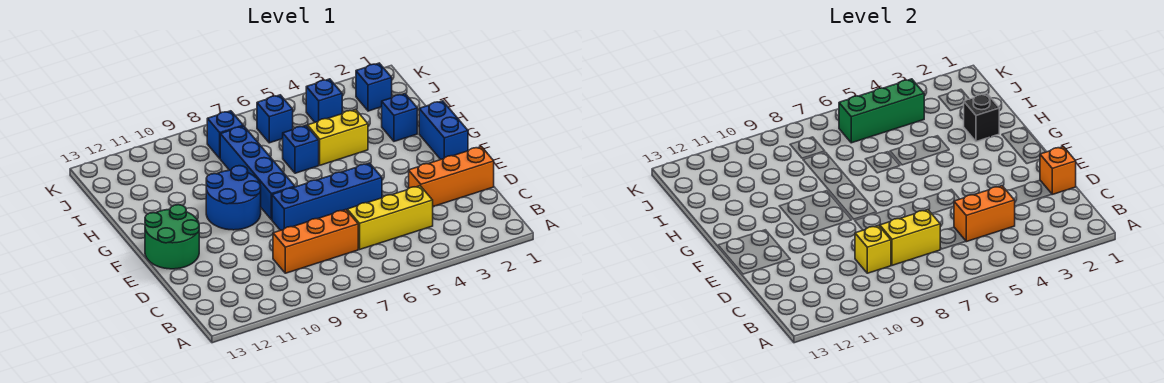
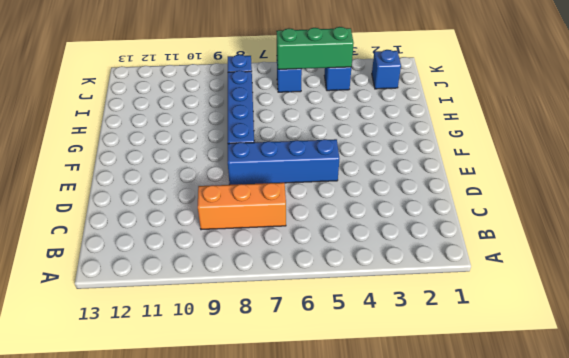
none -> yellow 1x3 brick [347,186,433,249]
none -> orange 1x3 brick [409,147,494,206]
none -> green 2x2 round brick [145,205,199,269]

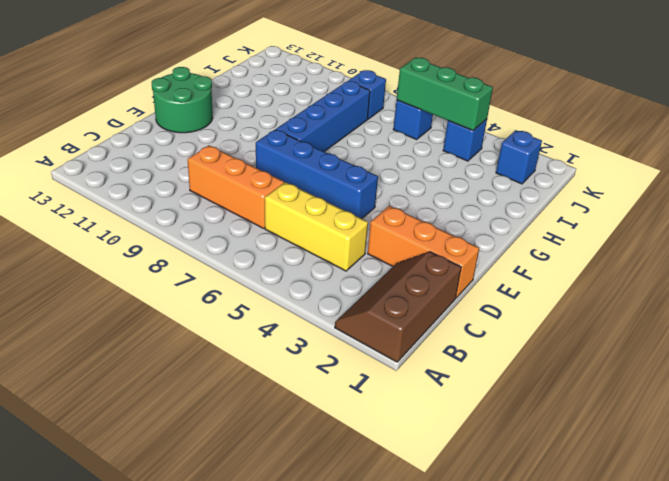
brown 2x3 slope [335,252,461,362] -> none
none -> blue 1x2 brick [419,101,468,159]
none -> blue 2x2 round brick [206,166,261,230]
none -> blue 1x1 brick [382,94,417,141]

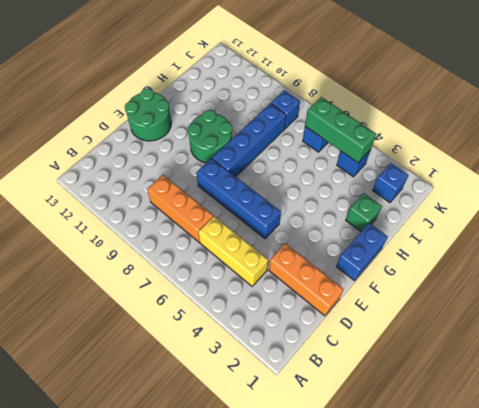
green 2x2 round brick [188,110,232,163] -> blue 2x2 round brick [206,166,261,230]
green 1x1 brick [346,193,382,231] -> blue 1x1 brick [382,94,417,141]
none -> yellow 1x2 brick [307,109,368,165]
none -> blue 1x1 brick [283,126,319,173]
none -> orange 1x2 brick [954,186,1015,242]

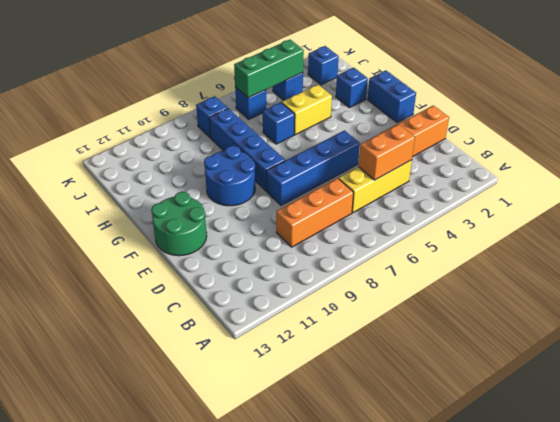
none -> yellow 1x2 brick [880,210,940,265]
none -> yellow 1x1 brick [855,225,891,273]
none -> orange 1x1 brick [1040,147,1076,194]

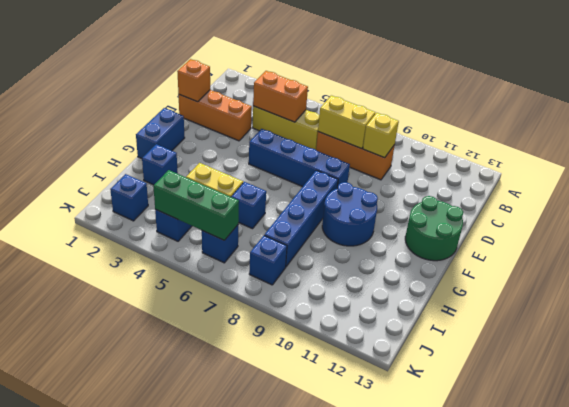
none -> black 1x1 brick [963,94,999,141]

